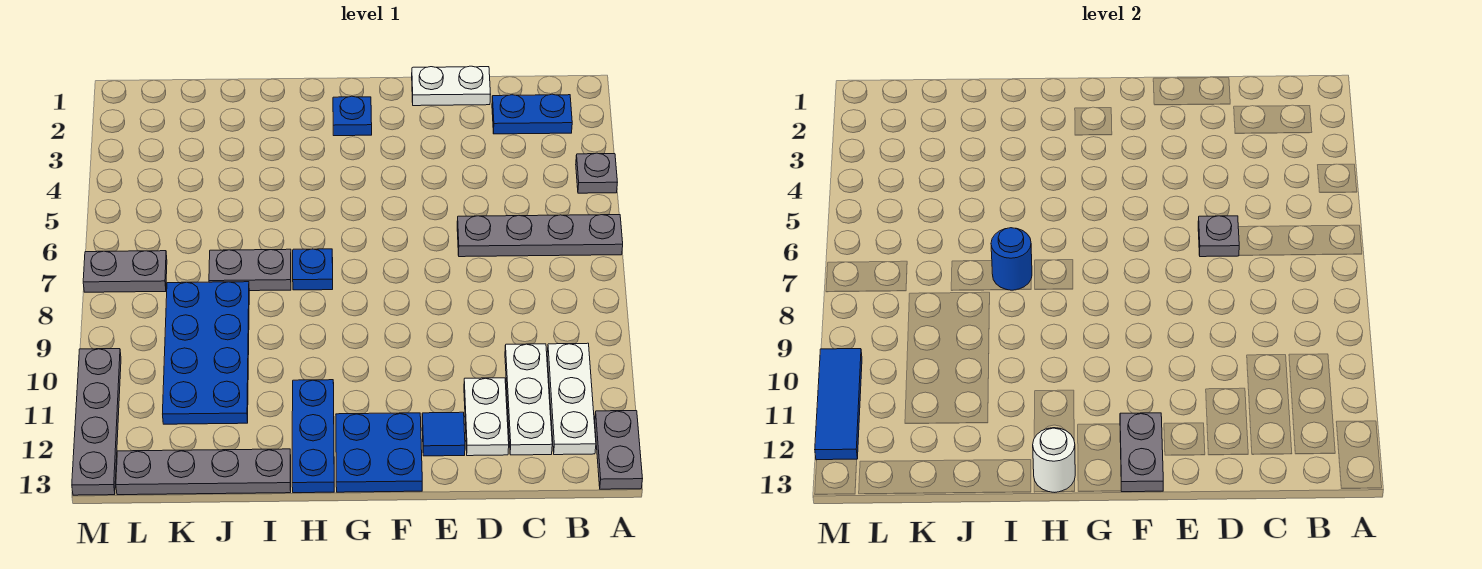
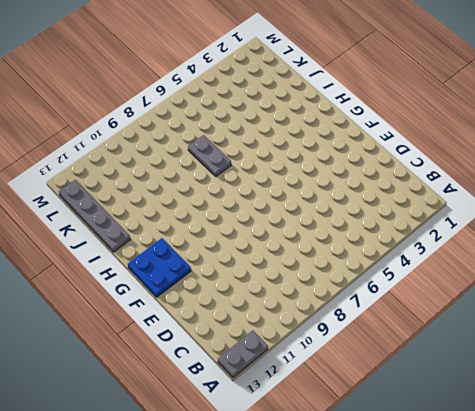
none -> grey 1x1 plate [576,153,617,193]
none -> grey 1x4 plate [457,215,623,257]
none -> blue 1x2 plate [492,94,572,134]

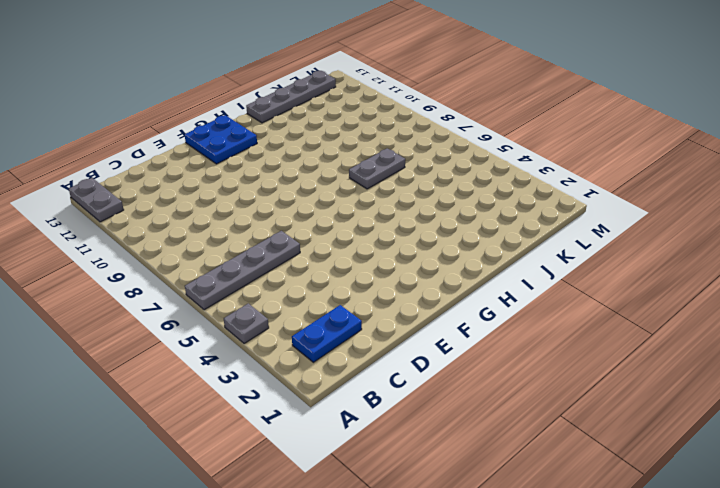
none -> white 1x3 plate [547,343,596,455]
none -> white 1x3 plate [505,344,552,455]
none -> white 1x2 plate [412,66,490,106]

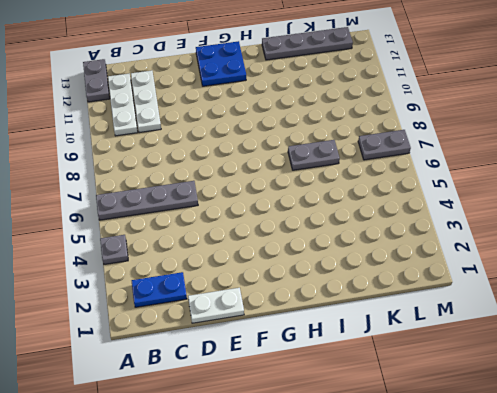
none -> white 1x2 plate [464,378,509,456]
none -> blue 1x1 tile [422,412,465,456]
none -> blue 1x1 plate [333,96,372,136]

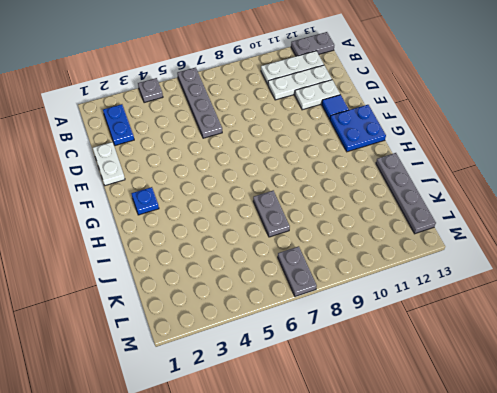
none -> blue 1x1 plate [293,249,333,290]
none -> blue 1x3 plate [292,380,334,493]
none -> blue 2x4 plate [163,282,249,424]

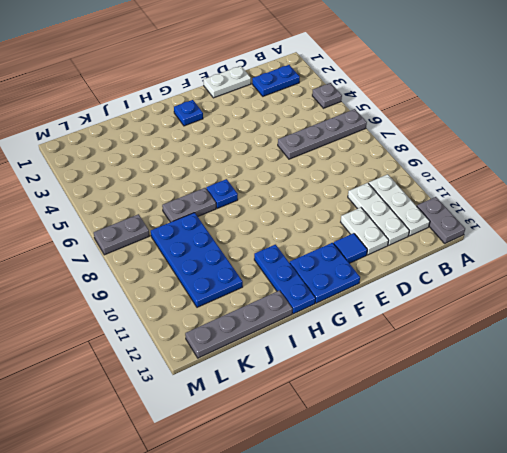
none -> grey 1x4 plate [72,349,121,495]
none -> grey 1x1 plate [1198,216,1239,257]
none -> grey 1x2 plate [1120,413,1163,492]

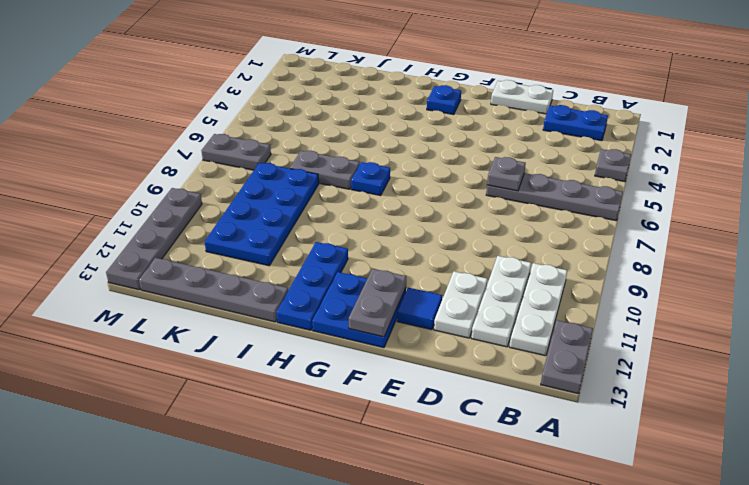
none -> white 1x1 round brick [1033,428,1075,492]
none -> blue 1x1 round brick [991,228,1032,290]
none -> blue 1x3 tile [815,349,862,460]

